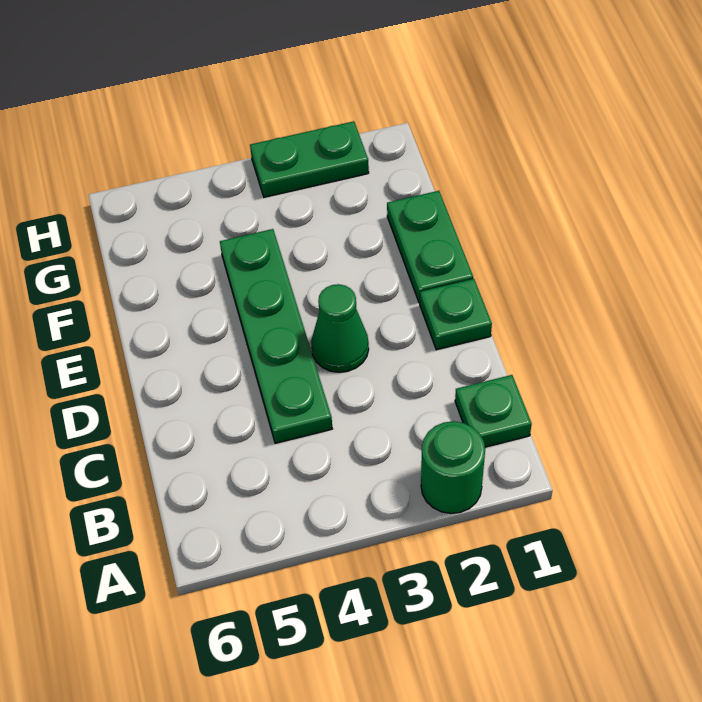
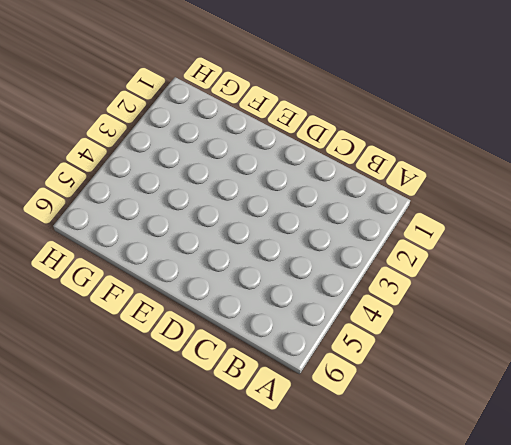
none -> green 1x1 round brick [421,421,485,513]
none -> green 1x1 plate [455,375,532,447]

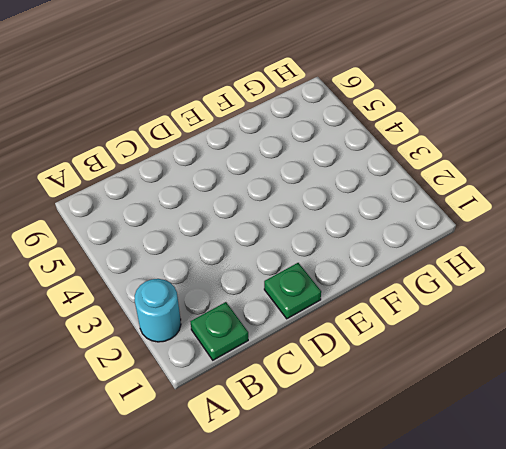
cyan 1x1 round brick [135,279,181,342] -> green 1x1 round brick [421,421,485,513]
none -> green 1x4 plate [220,229,332,443]
none -> green 1x1 cone [311,284,369,372]

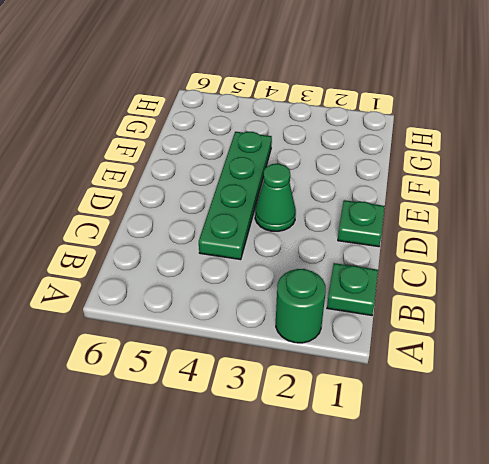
none -> green 1x2 plate [387,191,473,303]
none -> green 1x2 plate [250,121,369,197]

